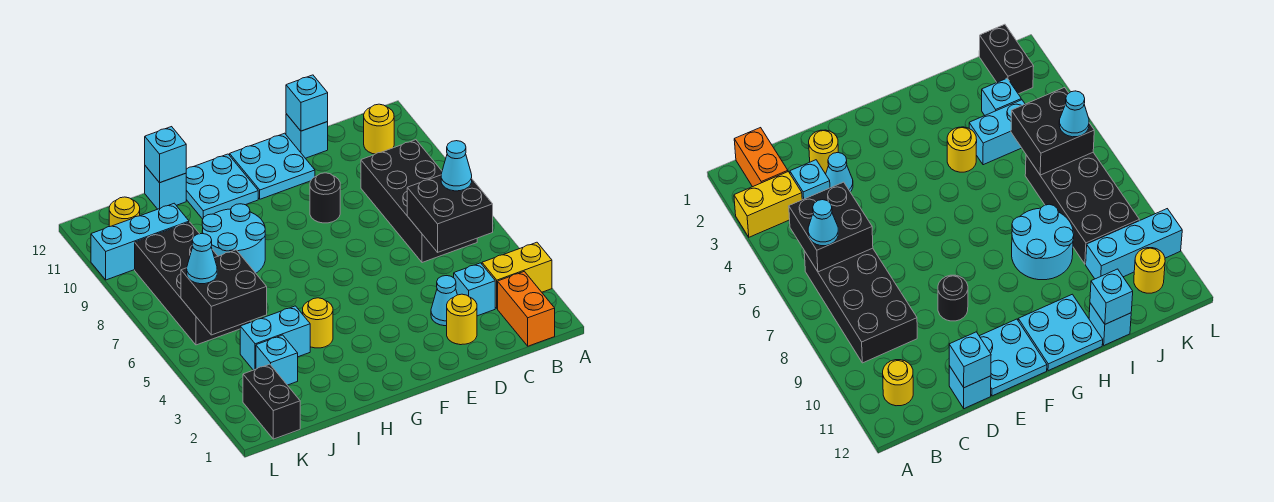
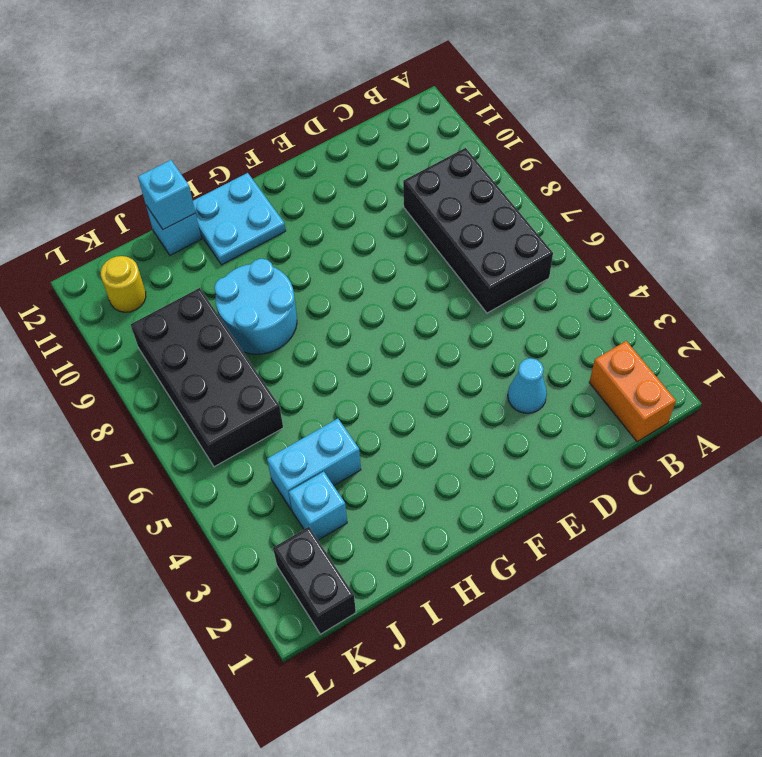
none -> yellow 1x2 brick [482,242,552,309]
none -> yellow 1x1 round brick [364,104,394,154]
none -> cyan 1x1 brick [454,263,495,316]

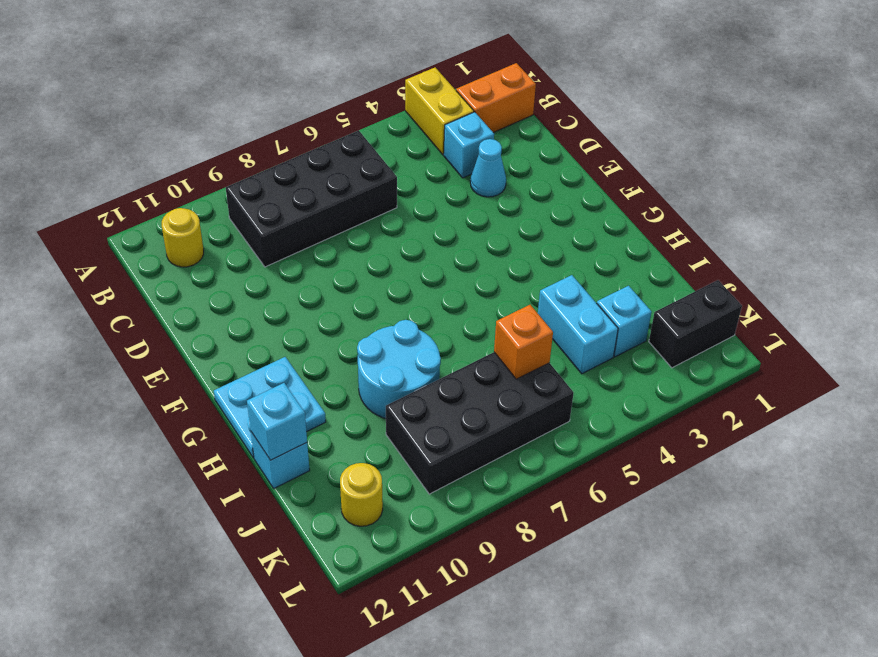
orange 1x1 brick [494,305,553,379] -> black 2x2 brick [181,250,267,335]
none -> yellow 1x1 round brick [447,294,477,345]
none -> cyan 1x1 brick [286,114,328,158]
none -> black 1x1 round brick [310,173,340,223]

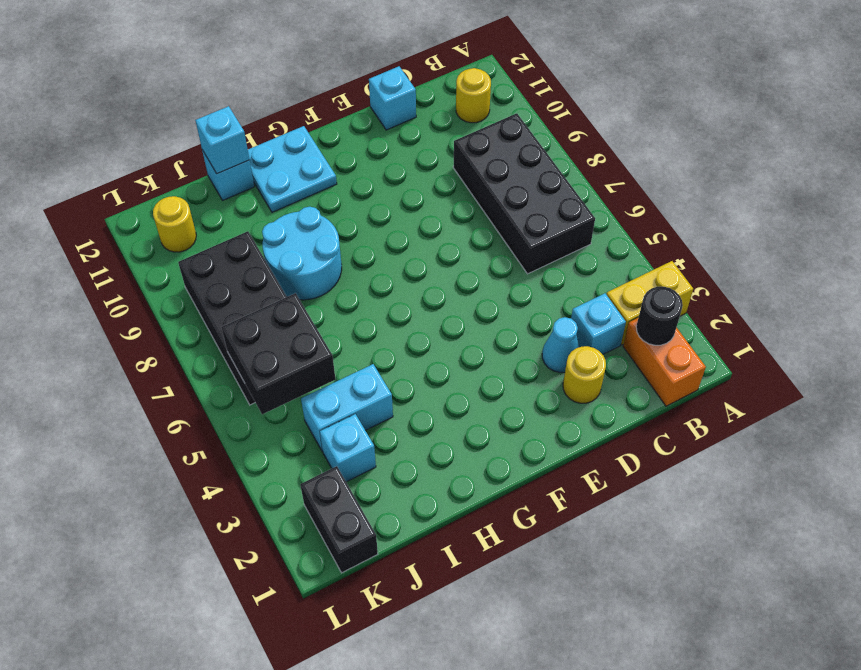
black 1x1 round brick [636,287,683,345] -> black 1x1 round brick moved to [310,173,340,223]
none -> cyan 2x2 plate [230,133,315,199]
none -> yellow 1x1 round brick [303,298,333,348]
none -> cyan 1x3 brick [91,203,189,280]

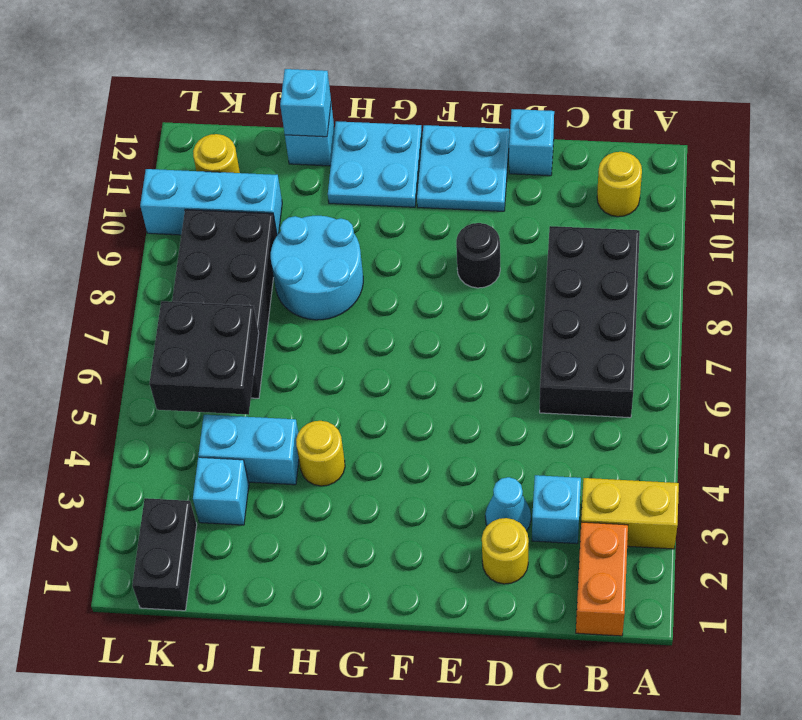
none -> black 2x2 brick [407,175,493,252]
none -> cyan 1x1 brick [286,75,328,131]
none -> cyan 1x1 cone [441,141,472,191]

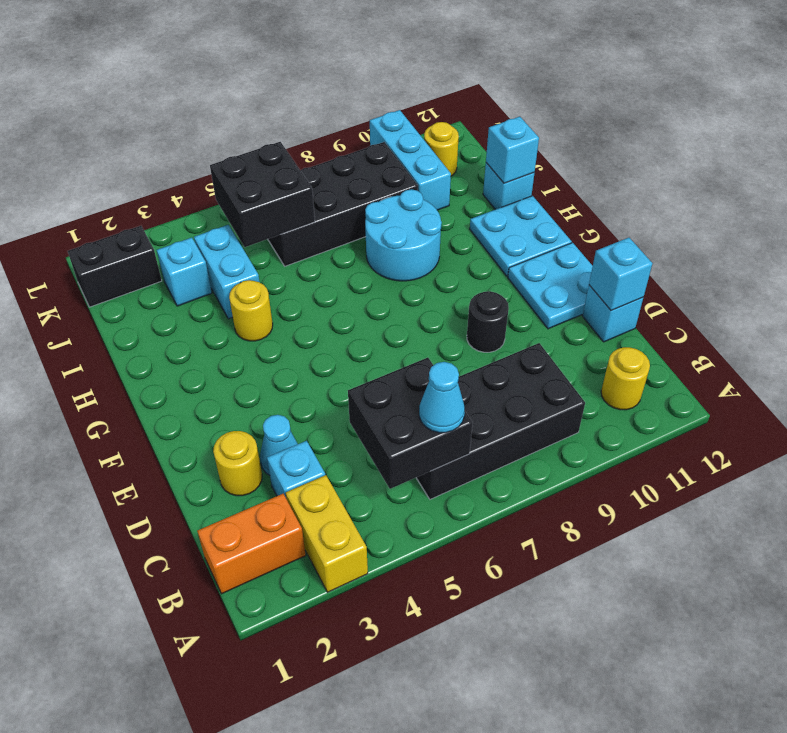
none -> cyan 1x1 cone [187,234,217,284]

